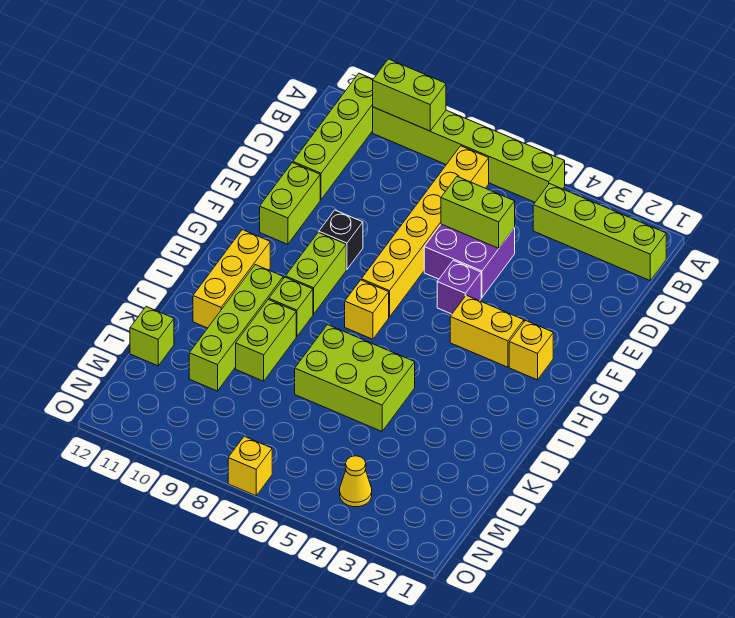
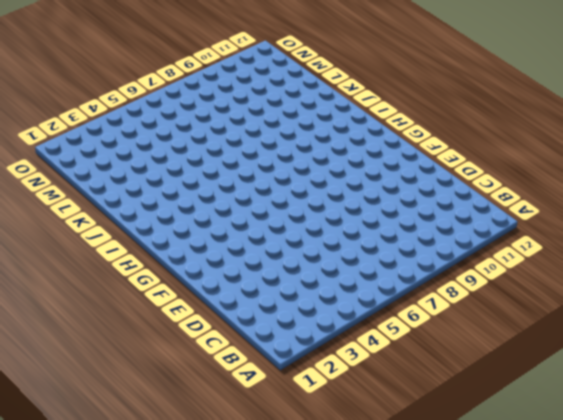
none -> lime 1x6 brick [373,107,565,202]
none -> lime 1x4 brick [293,73,373,200]
none -> lime 1x4 brick [533,184,666,280]

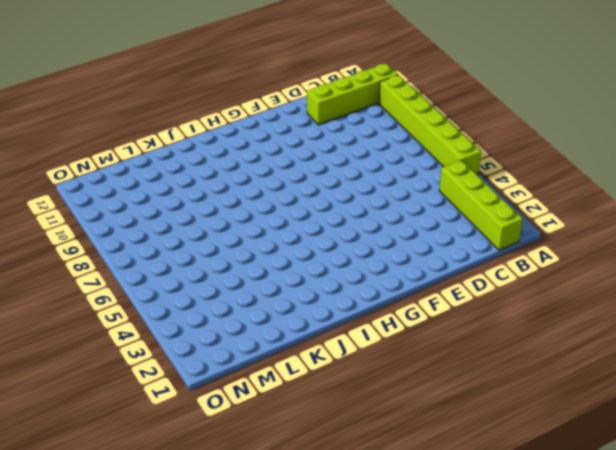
none -> yellow 1x6 brick [361,146,489,317]
none -> purple 2x2 brick [424,224,515,297]
none -> lime 1x2 brick [260,163,320,244]

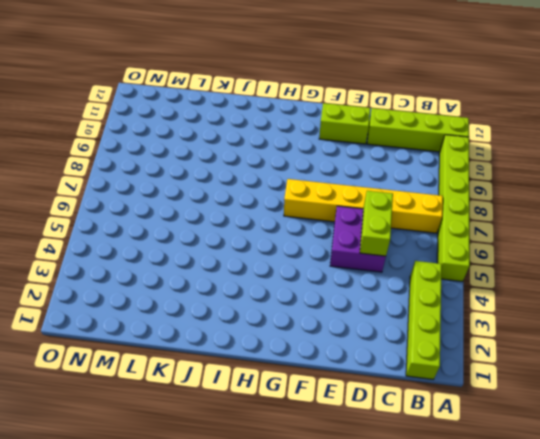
none -> purple 1x1 brick [437,260,481,314]
none -> black 1x1 brick [319,210,363,269]
none -> yellow 1x1 brick [509,320,553,380]

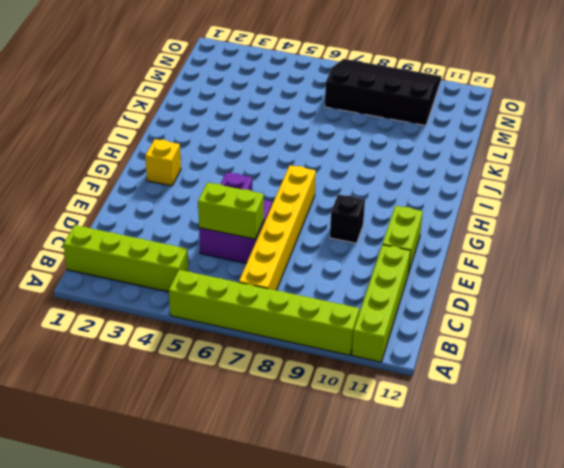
black 3x4 slope [325,59,442,126] -> yellow 1x1 brick [228,436,272,496]
none -> yellow 1x2 brick [450,295,524,367]
none -> lime 1x2 brick [286,233,346,314]
none -> yellow 1x1 brick [345,280,389,339]

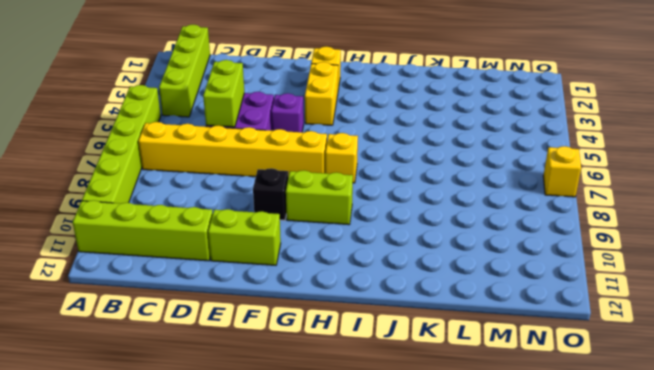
none -> yellow 1x3 brick [193,230,270,328]
none -> lime 1x1 brick [269,277,313,336]
none -> lime 1x4 brick [189,265,283,391]

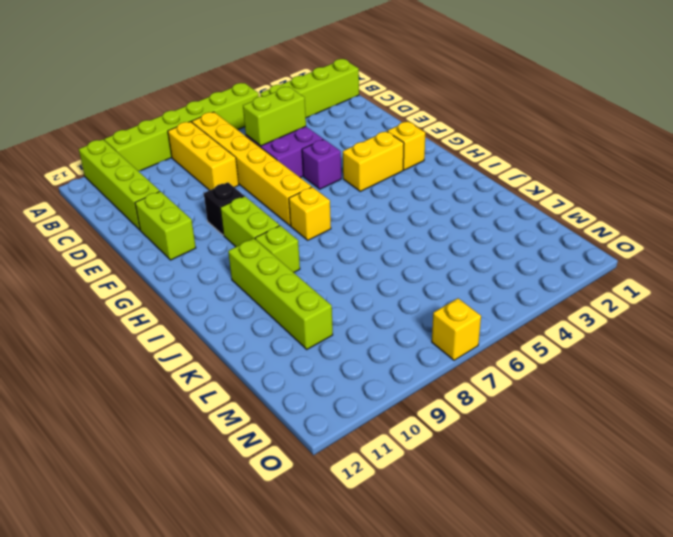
yellow 1x3 brick [168,122,239,190] -> yellow 1x3 brick moved to [193,230,270,328]
none -> lime 2x3 brick [295,325,415,431]
none -> lime 1x2 brick [236,300,296,381]
none -> lime 1x1 brick [130,307,174,366]

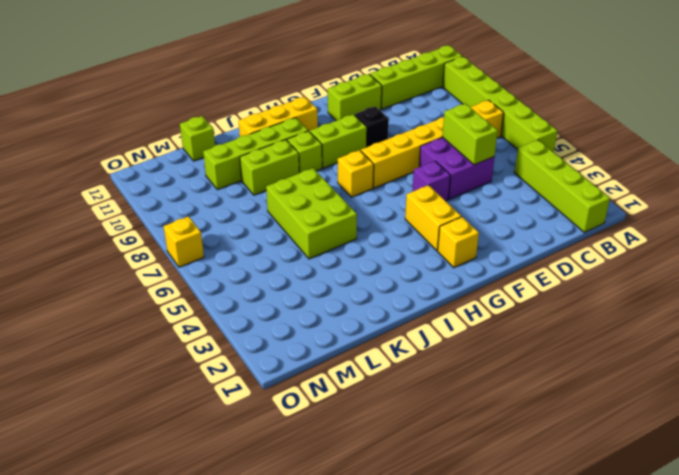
none -> yellow 1x1 cone [340,456,372,507]
none -> lime 1x2 brick [373,59,446,131]

